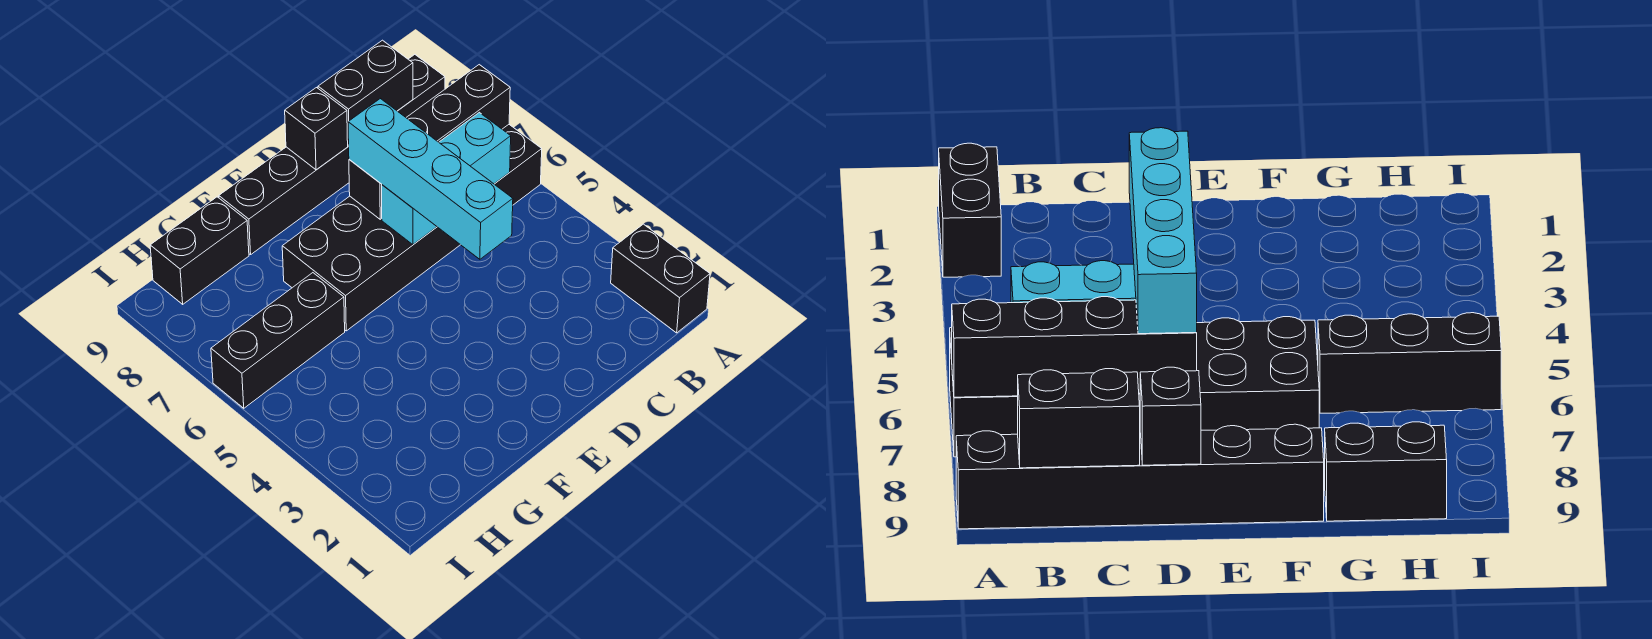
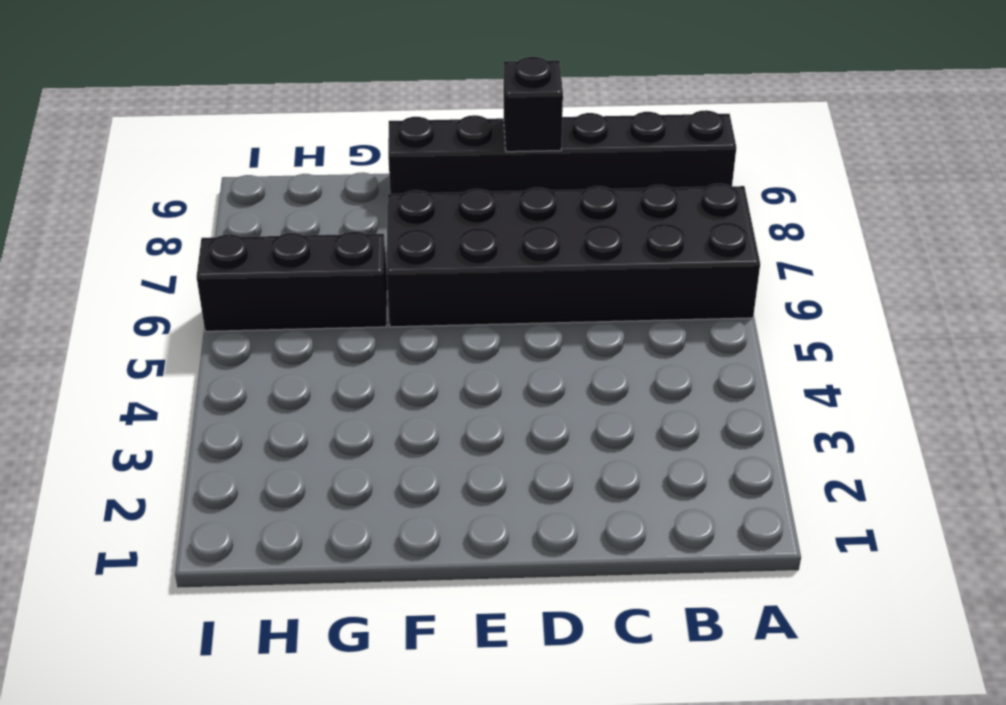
none -> black 1x2 brick [611,224,710,333]
none -> black 1x2 brick [150,197,249,304]

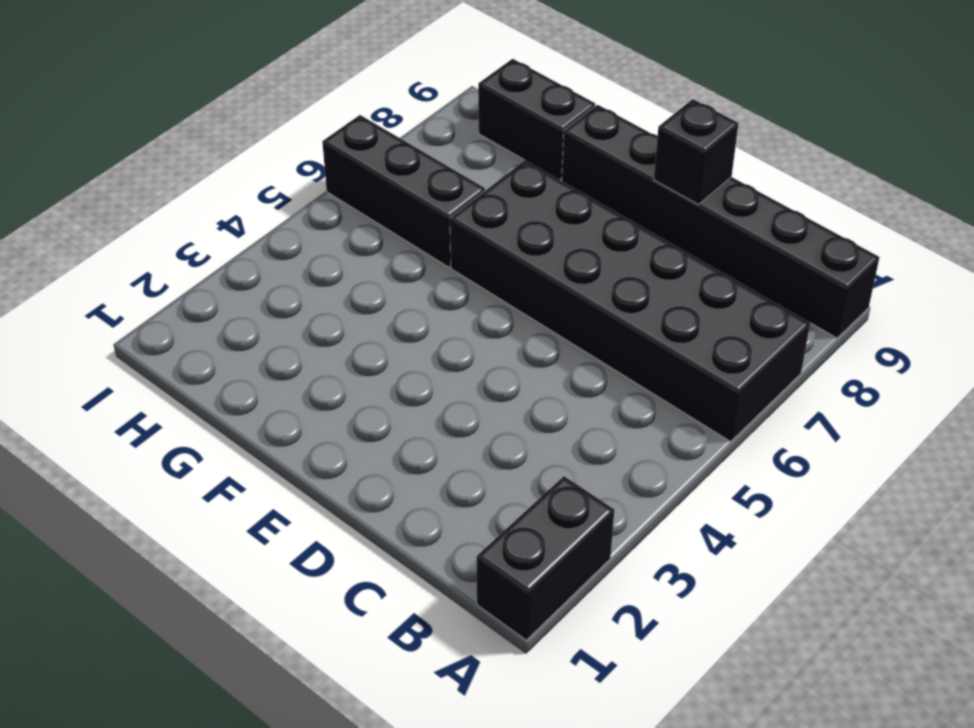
none -> black 1x4 brick [349,65,510,219]
none -> cyan 1x3 brick [382,112,511,245]

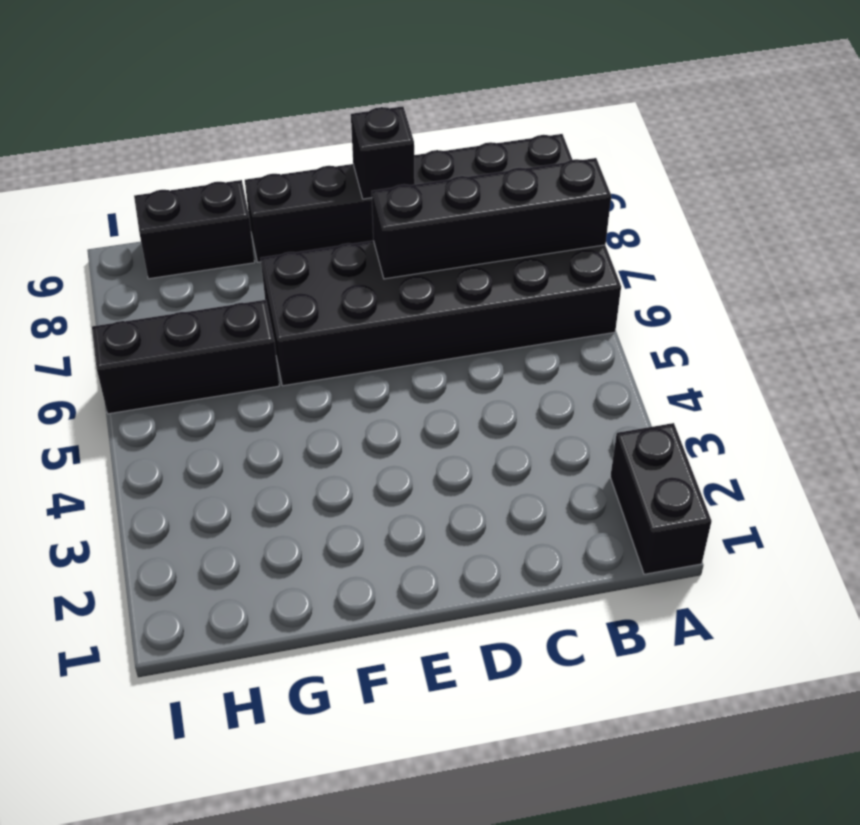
none -> cyan 1x3 brick [382,112,511,245]
none -> black 1x2 brick [318,40,413,145]

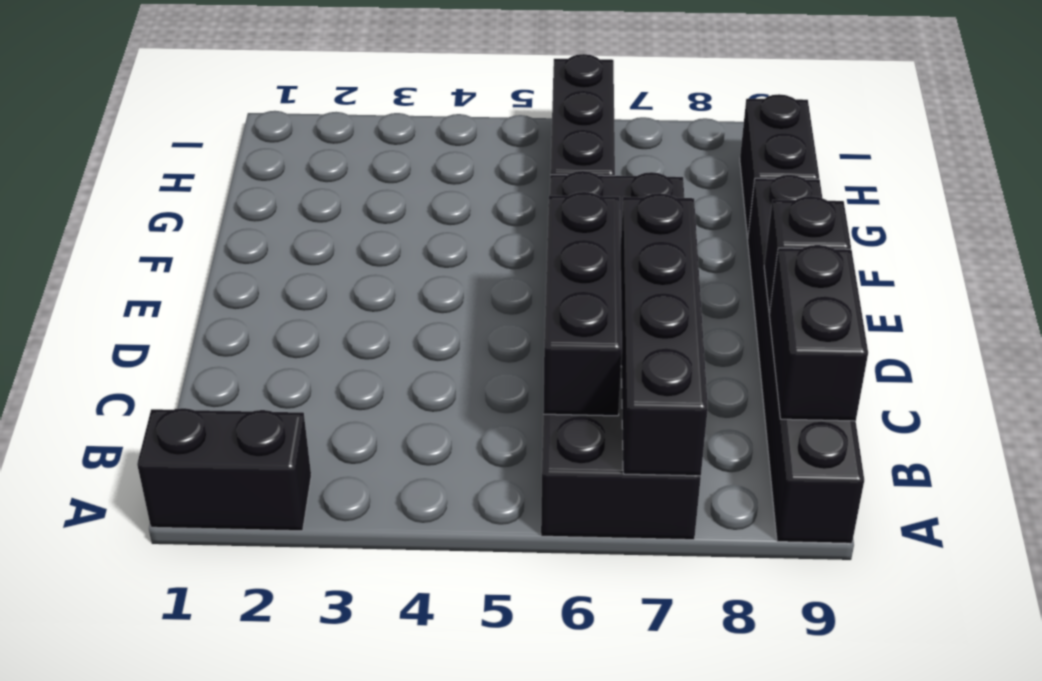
black 1x3 brick [543,192,622,416] -> cyan 1x3 brick [382,112,511,245]
none -> cyan 1x4 brick [348,99,513,259]

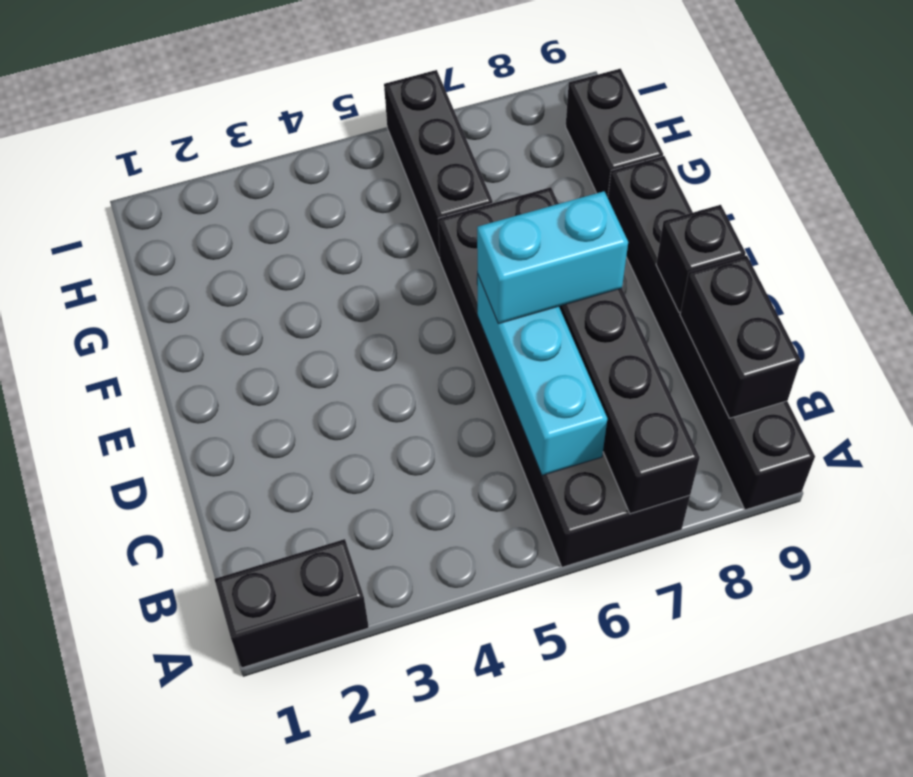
cyan 1x2 brick [477,191,628,324] -> cyan 1x4 brick [348,99,513,259]

